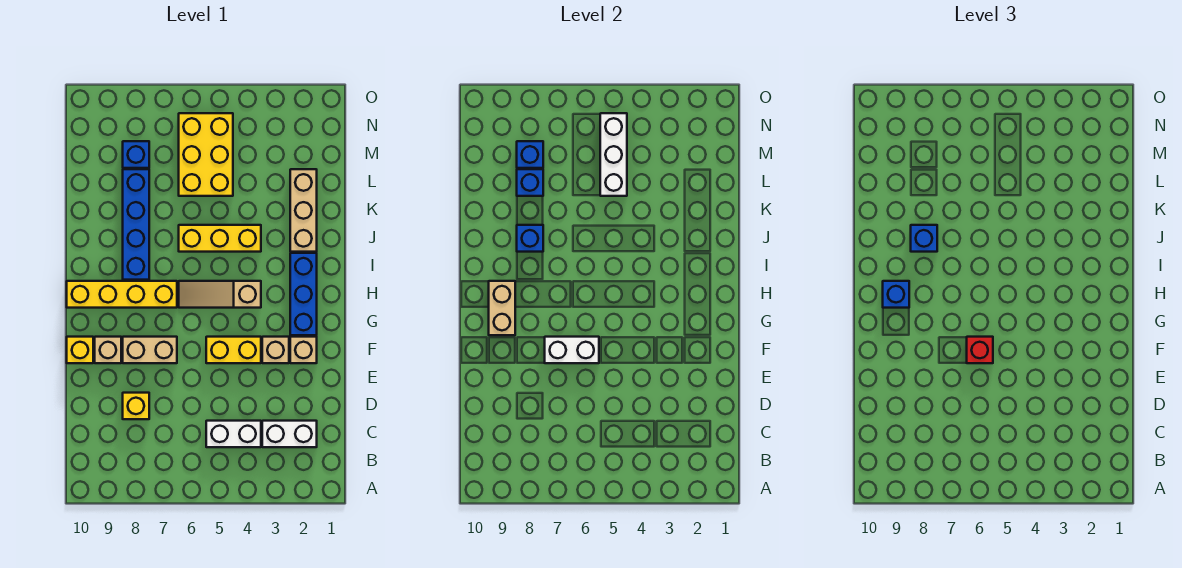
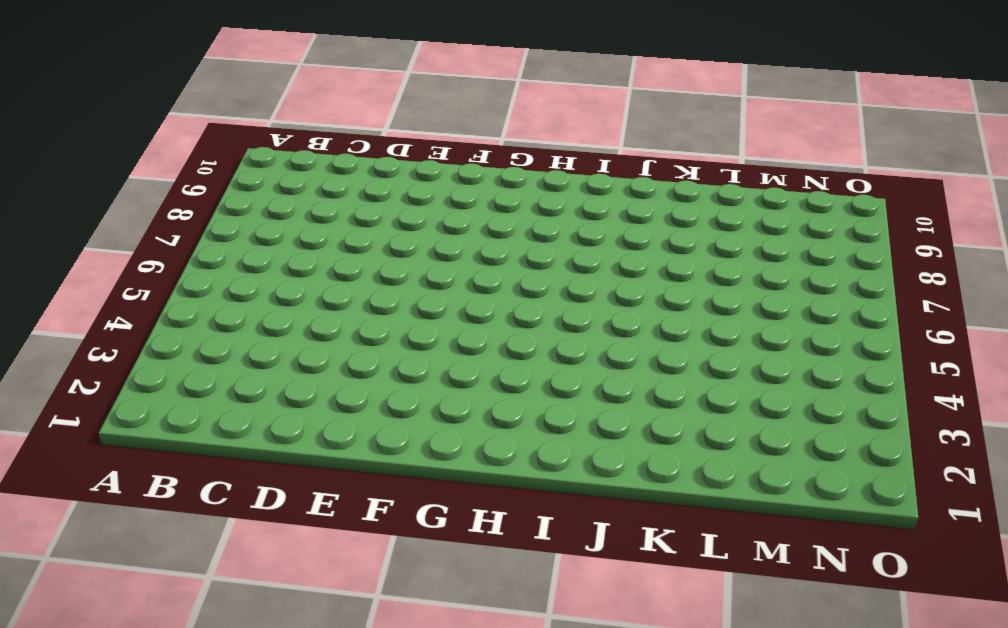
none -> white 1x2 brick [262,421,317,447]
none -> white 1x2 brick [206,421,261,447]
none -> yellow 1x1 brick [123,393,149,419]

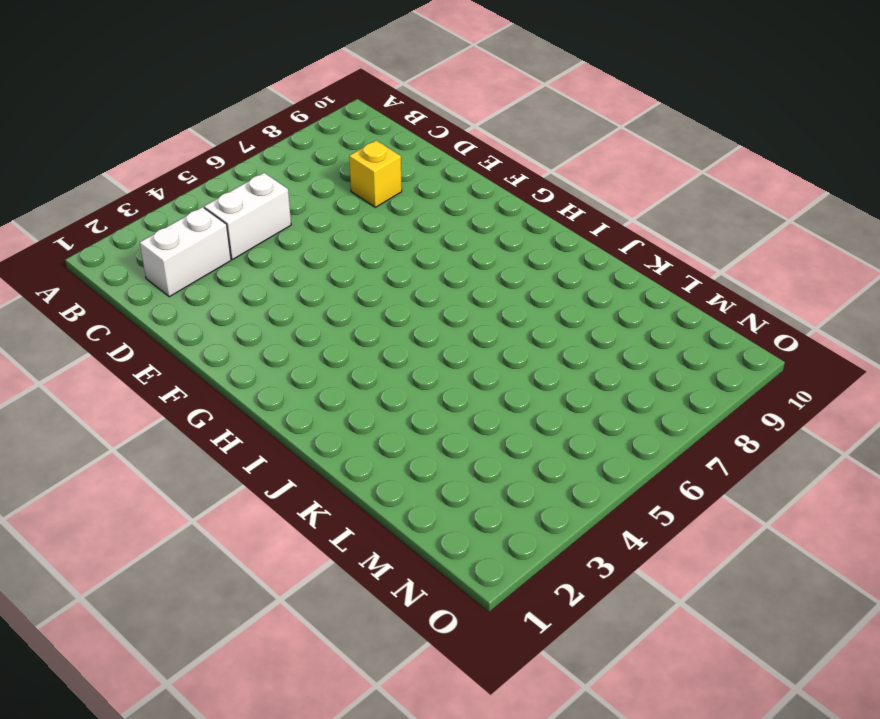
none -> tan 1x1 brick [290,337,317,363]
none -> tan 1x1 brick [262,337,289,363]
none -> yellow 1x2 brick [206,337,261,363]

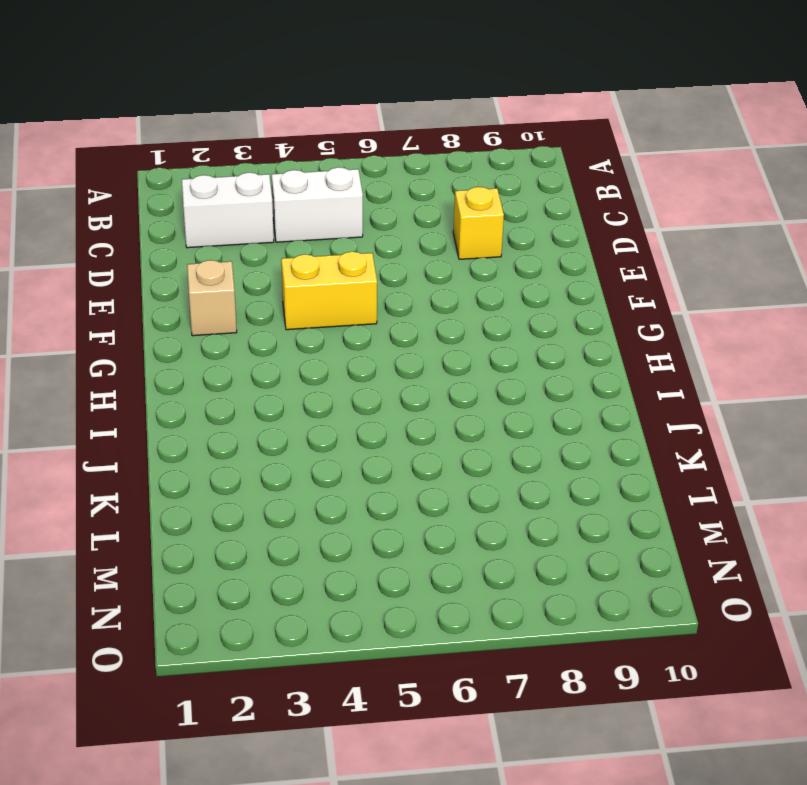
none -> tan 1x1 brick [262,337,289,363]
none -> tan 1x2 brick [123,337,177,363]
none -> tan 1x1 brick [95,337,121,363]

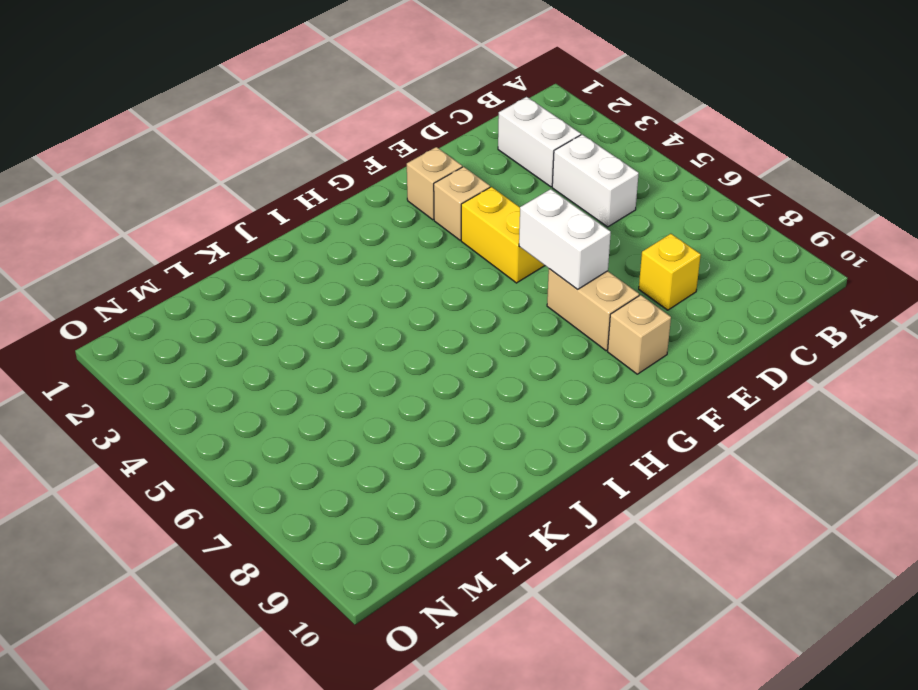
none -> yellow 1x1 brick [67,337,93,363]
none -> blue 1x3 brick [290,253,317,335]
none -> tan 1x3 slope [179,281,261,308]

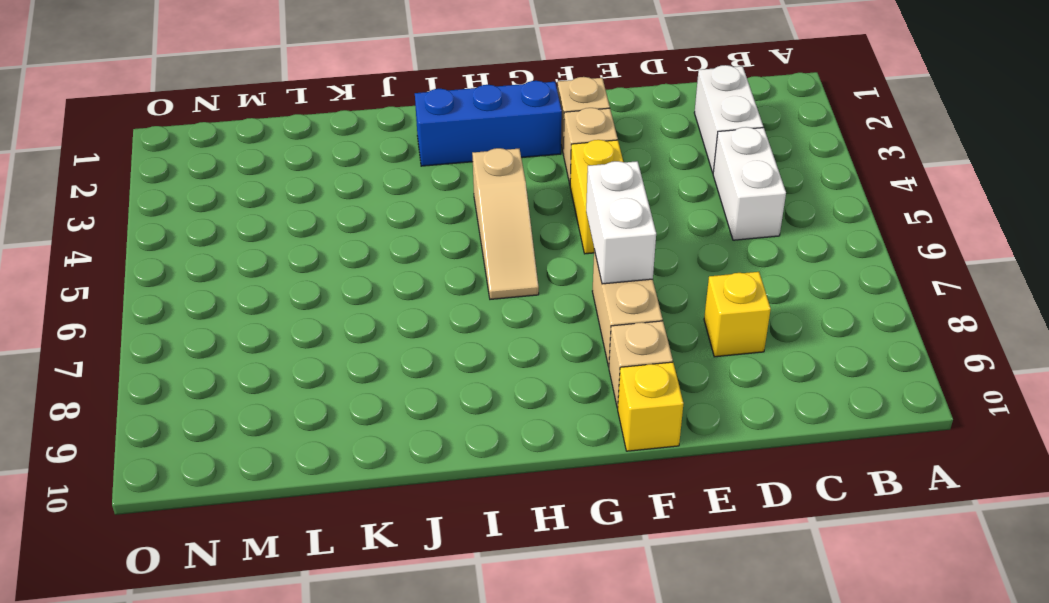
none -> yellow 1x4 brick [67,281,177,308]
none -> blue 1x4 brick [123,169,149,280]
none -> tan 1x3 brick [290,169,317,252]

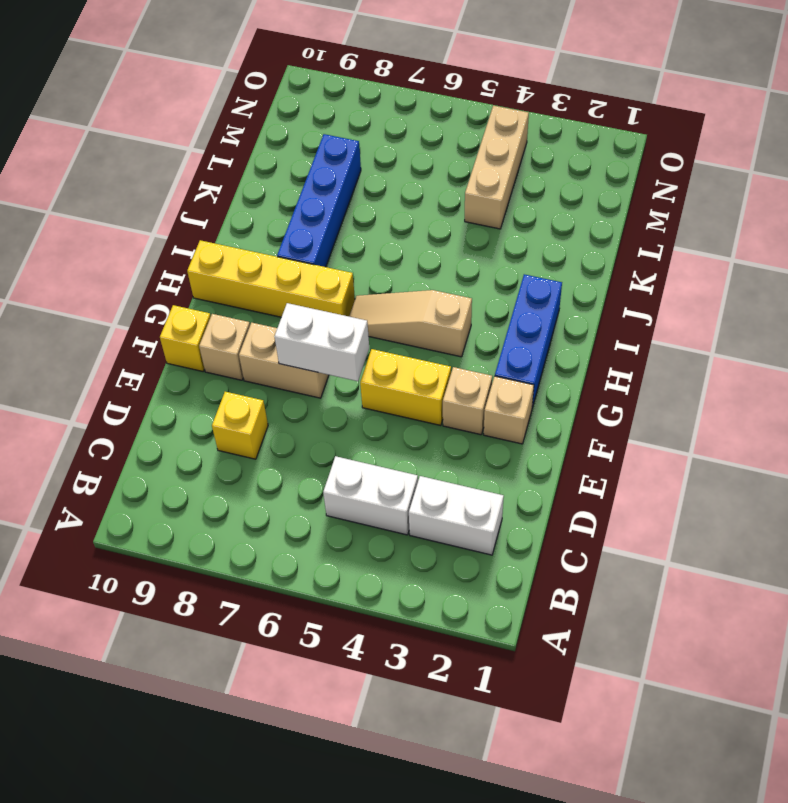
tan 1x3 brick [465,106,529,229] -> tan 1x3 brick moved to [290,169,317,252]
none -> yellow 1x3 brick [179,225,261,252]
none -> yellow 2x3 brick [179,113,233,196]
none -> blue 1x1 brick [123,141,149,168]

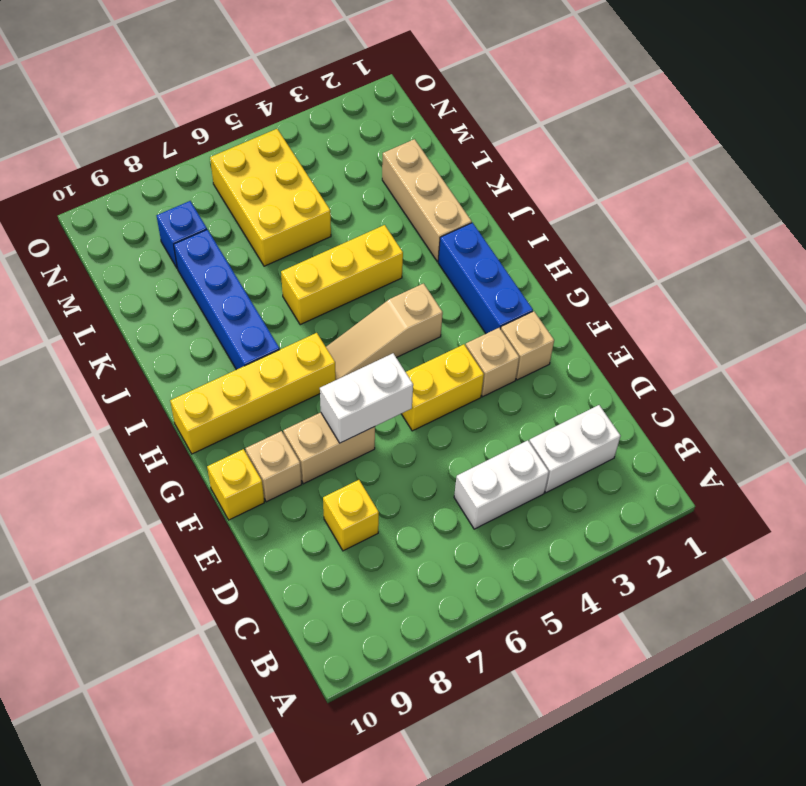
none -> tan 1x2 brick [489,281,515,335]
none -> blue 1x1 brick [517,225,543,252]
none -> white 1x3 brick [600,113,627,196]

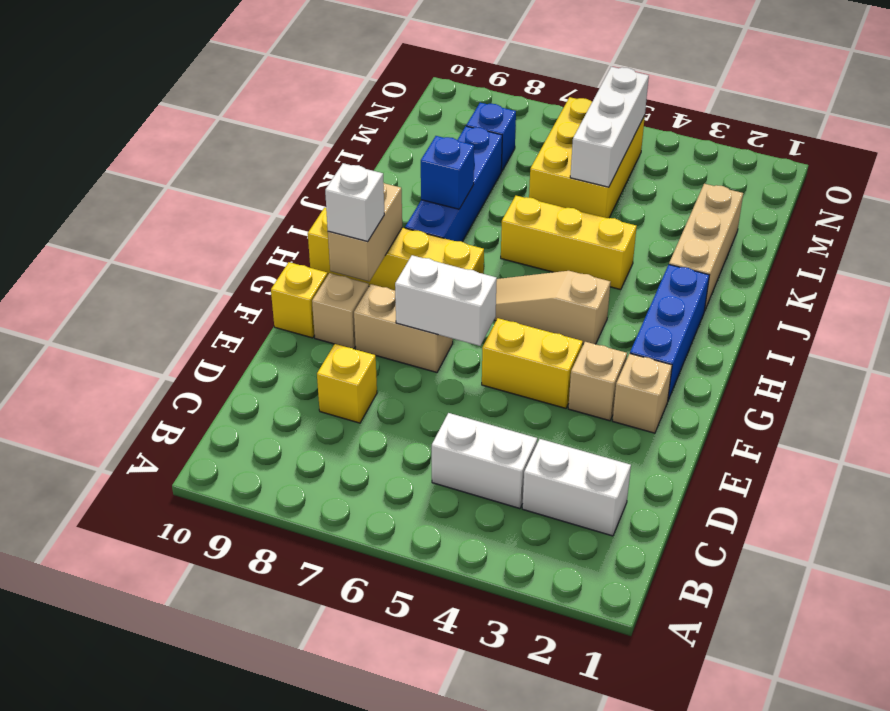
white 1x1 brick [325,163,384,241] -> none
none -> blue 1x1 brick [517,169,543,196]
none -> blue 1x1 brick [517,141,543,168]
none -> red 1x1 brick [967,337,993,363]

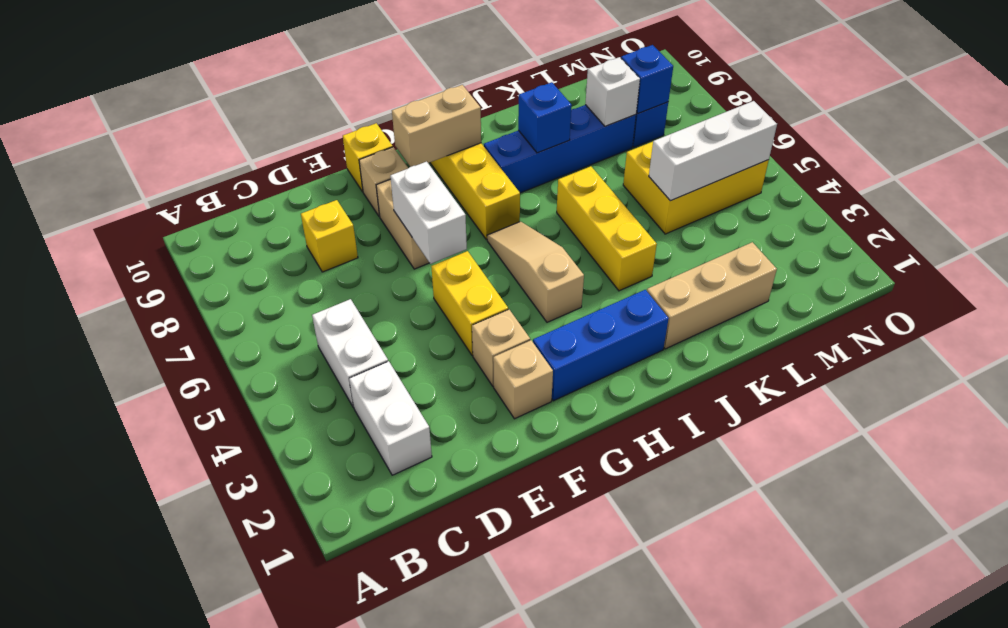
white 1x1 brick [585,57,640,126] -> blue 1x1 brick [517,169,543,196]
none -> red 1x1 brick [967,337,993,363]
none -> blue 1x1 brick [883,281,909,308]
none -> blue 1x1 brick [911,225,937,252]

